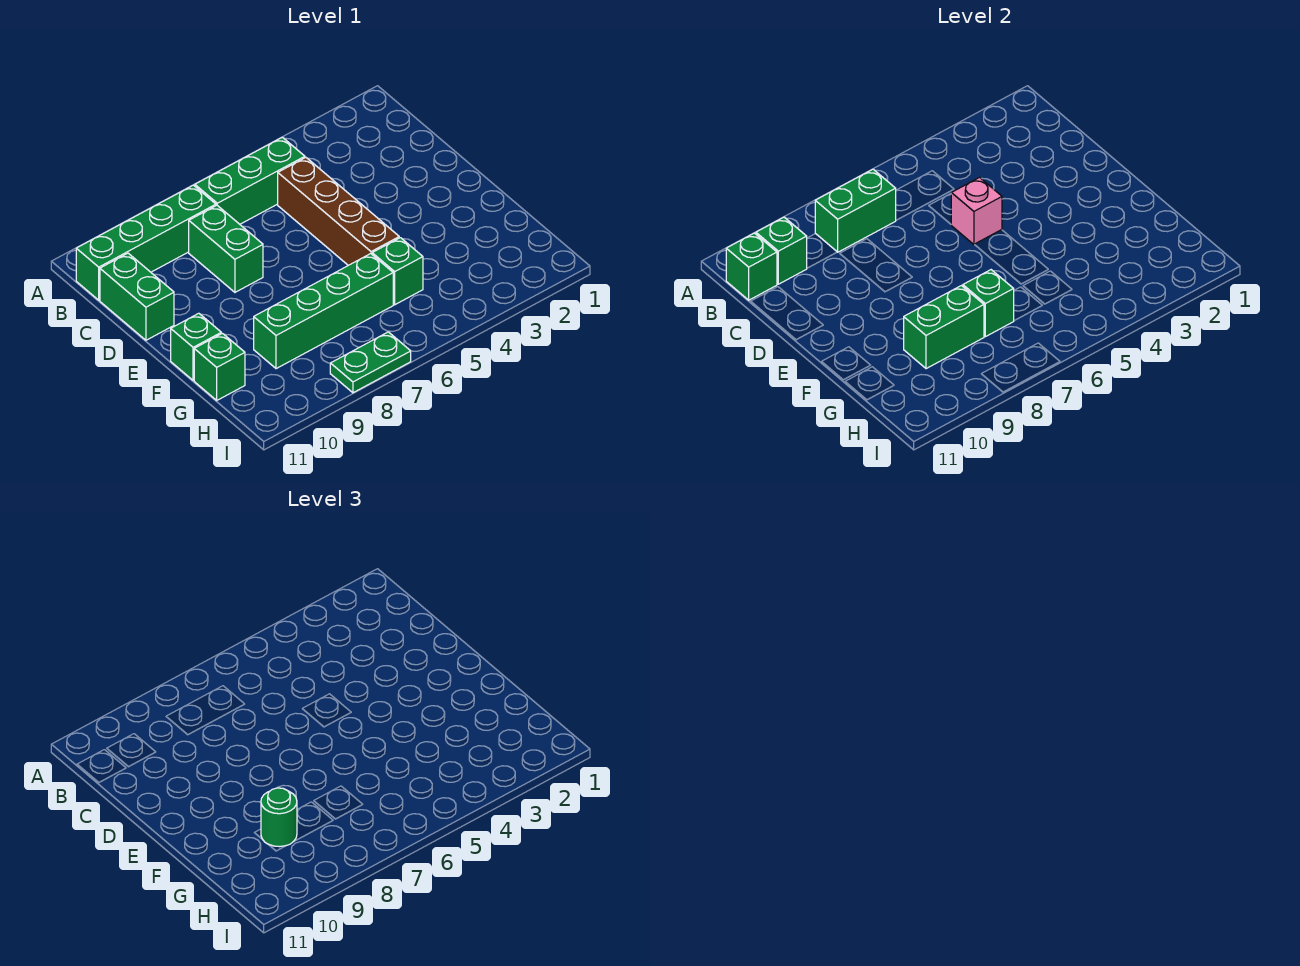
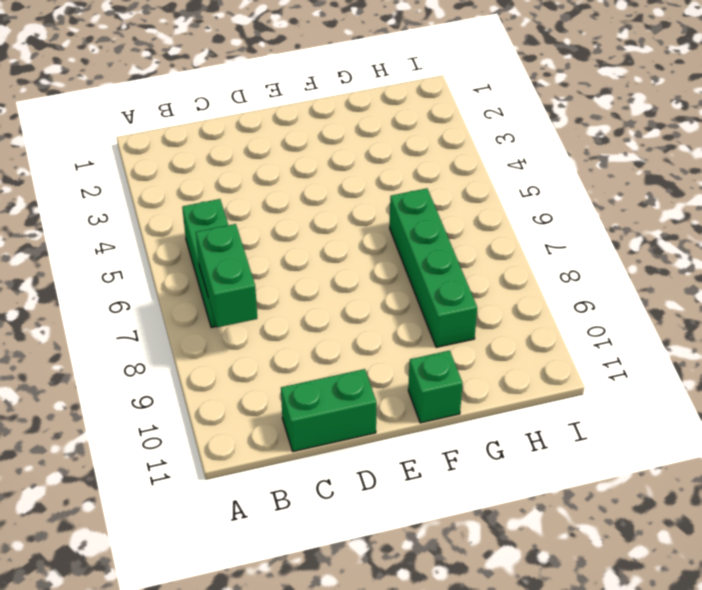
none -> green 1x4 brick [76,185,216,300]
none -> brown 1x4 brick [278,158,399,265]
none -> green 1x2 brick [189,205,263,292]

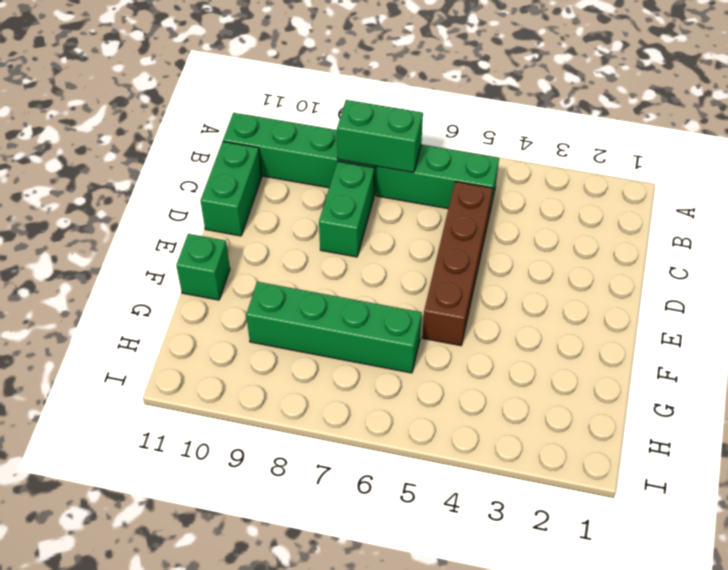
none -> green 1x1 brick [372,238,423,305]
none -> green 1x1 brick [194,333,245,400]
none -> green 1x2 plate [330,332,411,393]

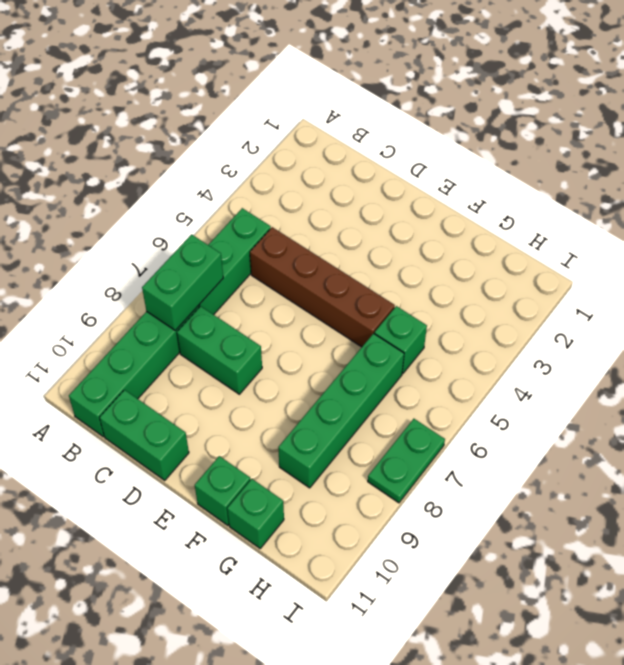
none -> green 1x1 brick [756,217,807,284]
none -> green 1x1 brick [726,233,777,300]
none -> pink 1x1 brick [951,177,1002,244]

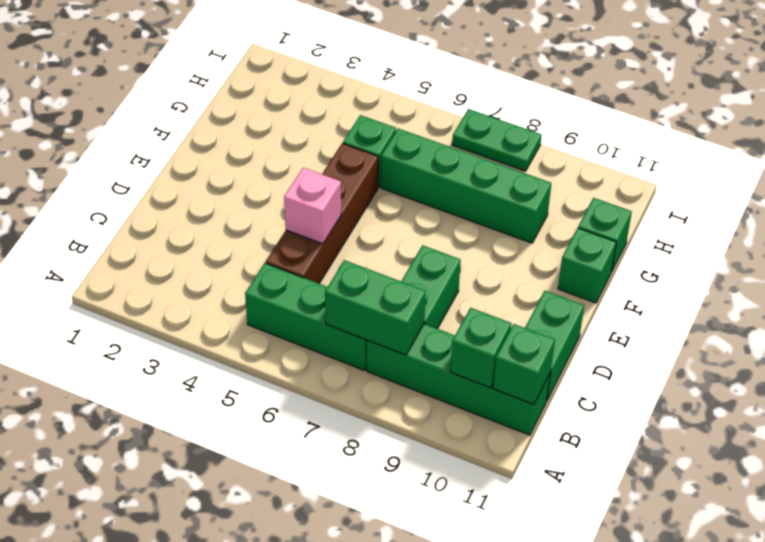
none -> green 1x1 brick [963,270,1014,337]
none -> green 1x2 brick [904,286,984,369]
none -> green 1x1 round brick [261,788,297,847]

